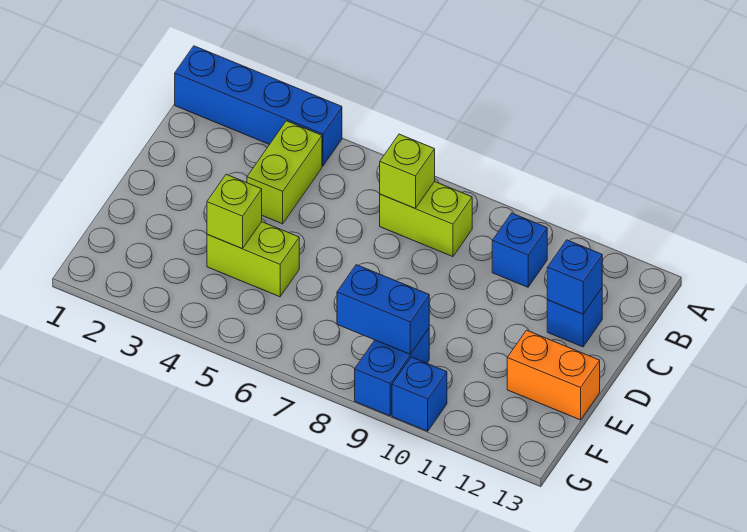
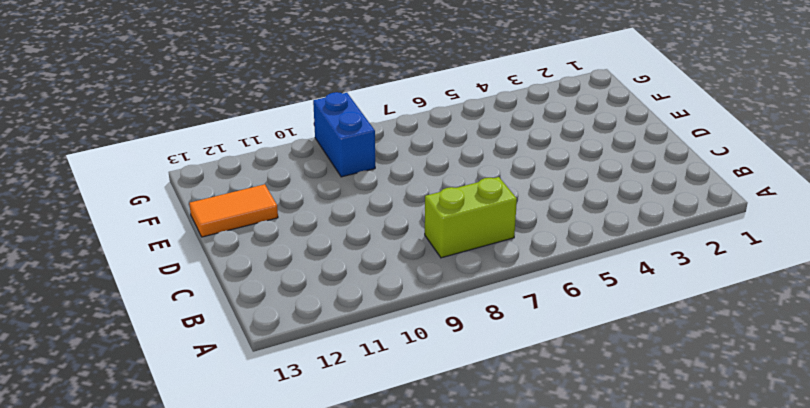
orange 1x2 tile [189,184,278,237] -> orange 1x2 brick [507,330,600,420]
none -> blue 1x4 brick [175,46,342,166]
none -> lime 1x2 brick [247,121,322,224]
none -> blue 1x1 brick [492,213,547,287]

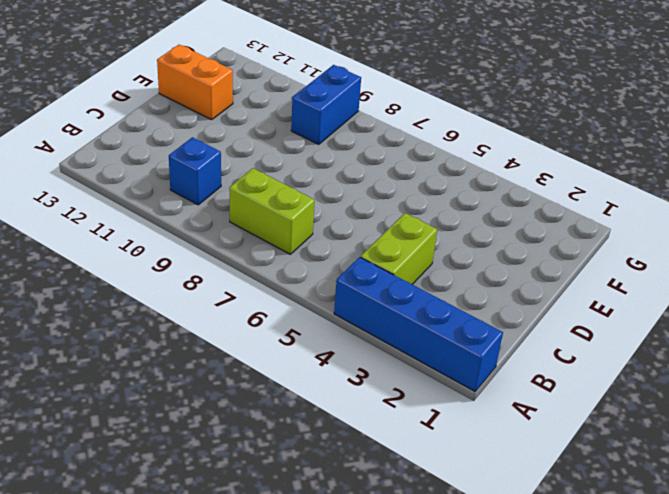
none -> blue 1x1 brick [547,288,602,347]
none -> lime 1x2 brick [207,222,299,297]
none -> blue 1x1 brick [392,357,447,431]

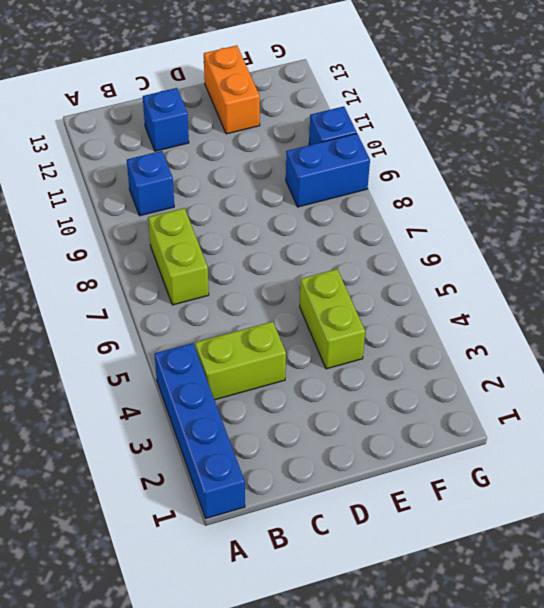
none -> lime 1x1 brick [380,134,435,208]
none -> blue 1x1 brick [547,240,602,314]
none -> lime 1x1 brick [207,174,262,249]

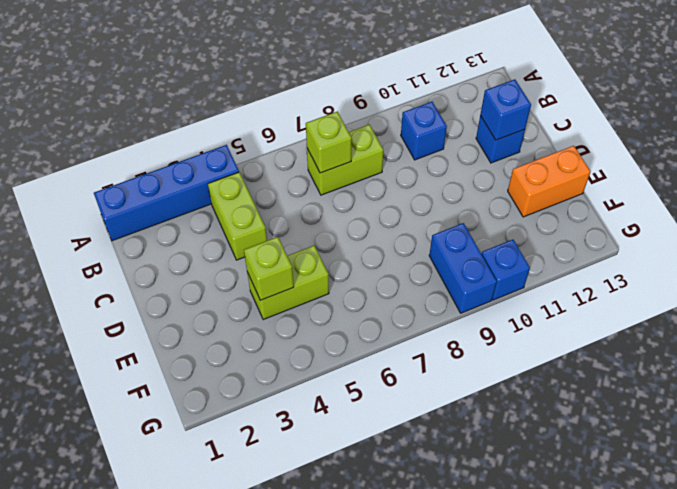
none -> blue 1x2 brick [337,265,429,354]

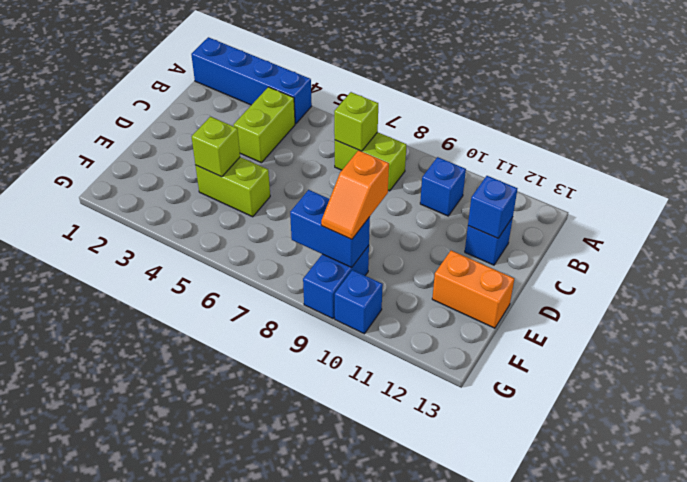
orange 1x2 slope [321,150,389,239] -> none

